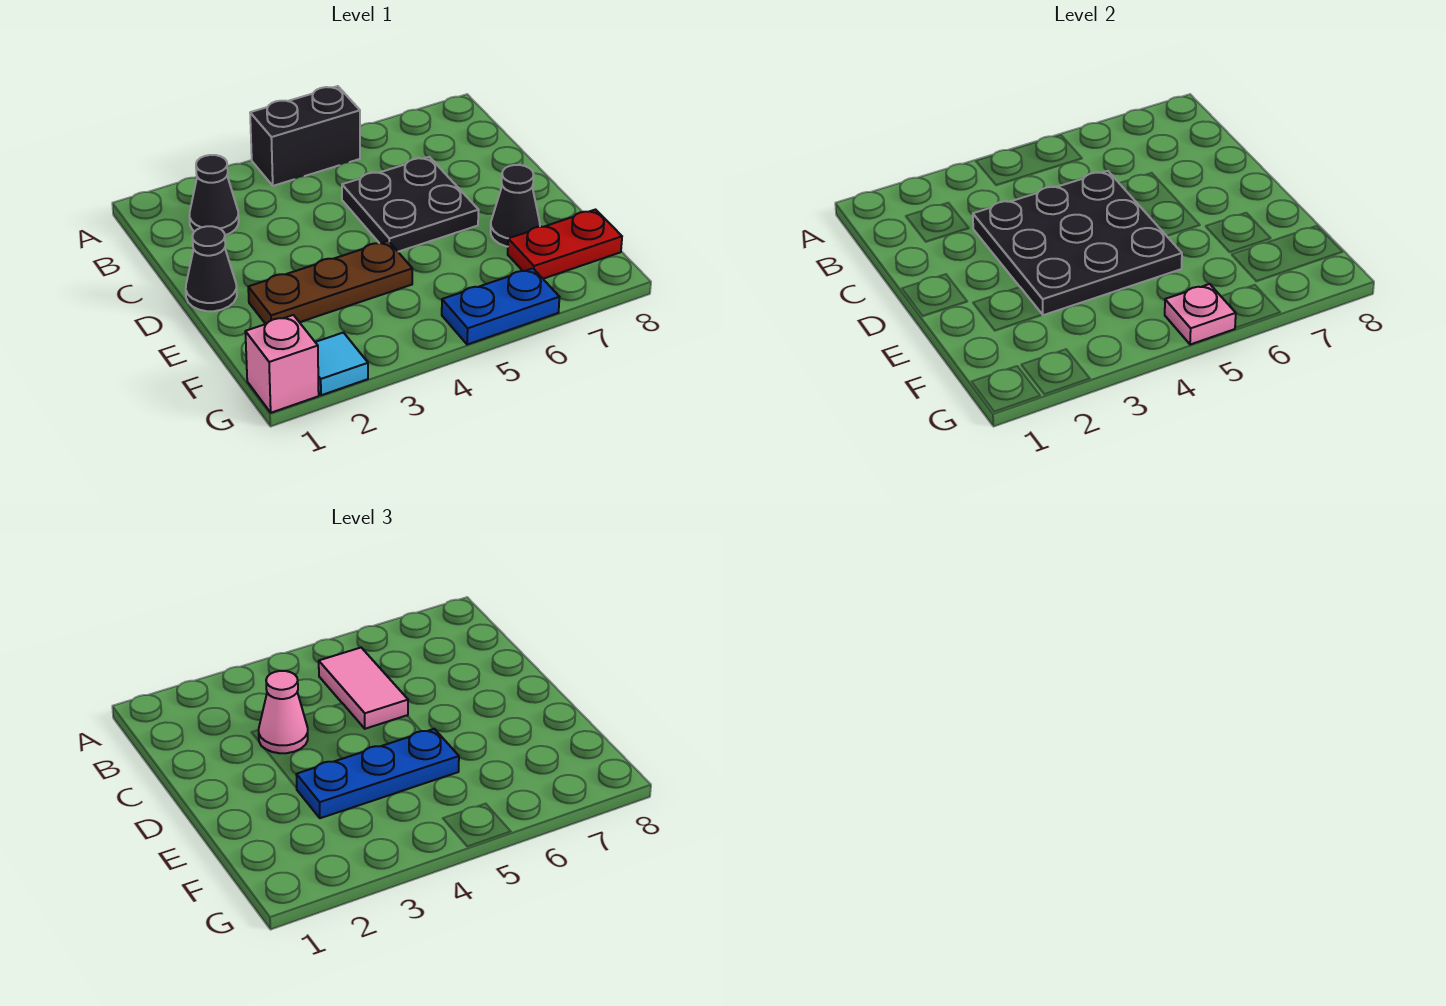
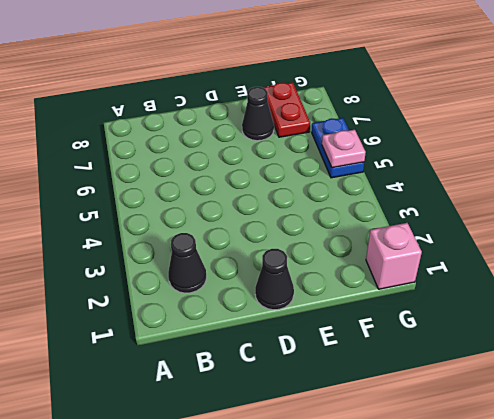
none -> black 1x2 brick [250,86,360,186]
none -> black 2x2 plate [342,157,479,252]
none -> brown 1x3 plate [248,241,412,324]

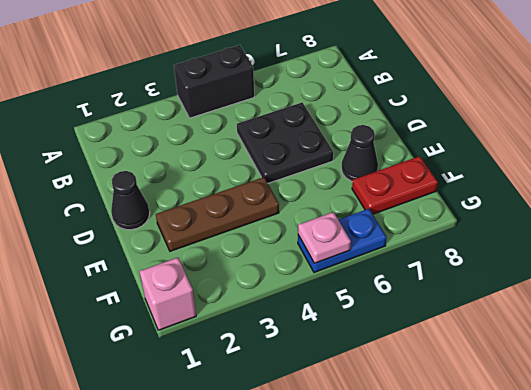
none -> black 1x1 cone [189,155,239,235]
none -> cyan 1x1 tile [315,333,368,395]
none -> black 3x3 plate [973,171,1182,315]

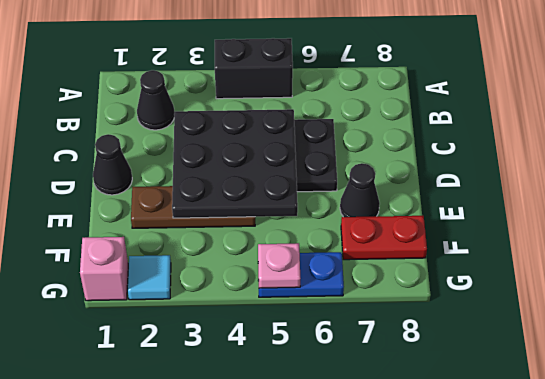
none -> pink 1x2 tile [319,648,408,729]
none -> pink 1x1 cone [259,671,308,753]
none -> blue 1x3 plate [296,729,459,818]

